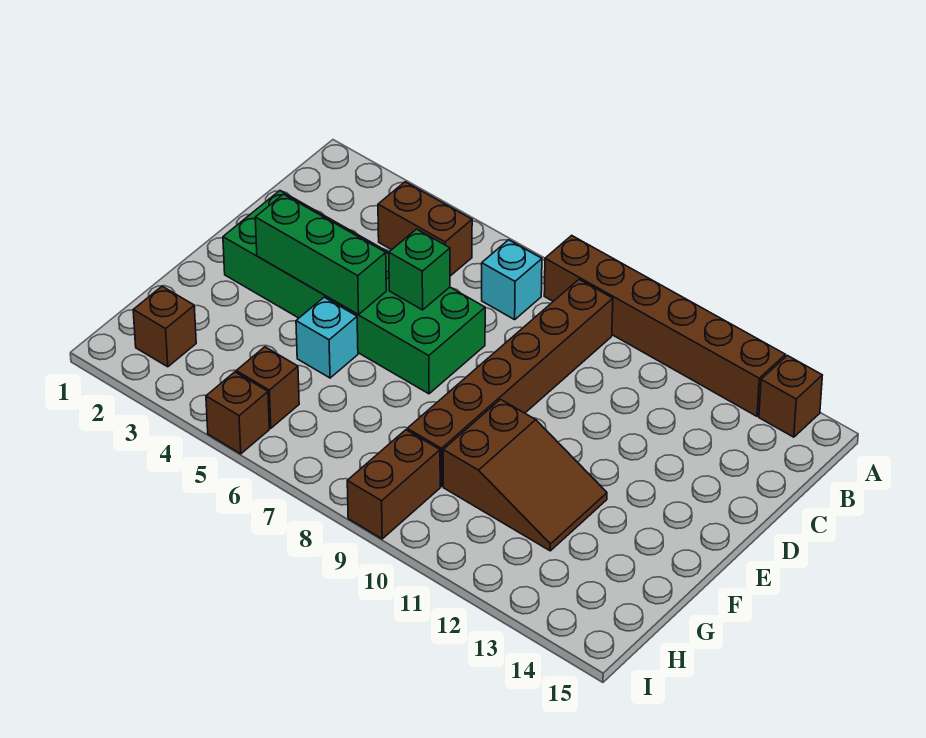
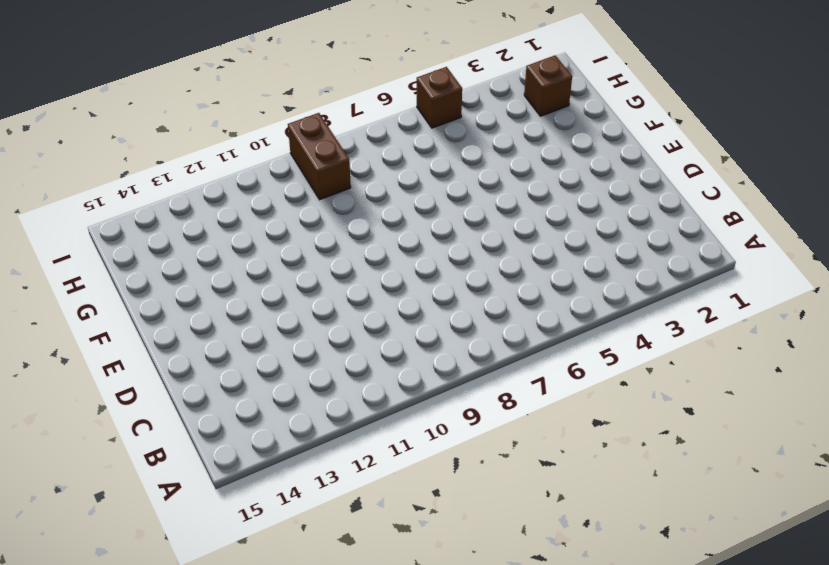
none -> brown 1x6 brick [544,235,786,416]
none -> brown 1x1 brick [759,356,822,437]
none -> brown 1x2 brick [378,182,472,276]

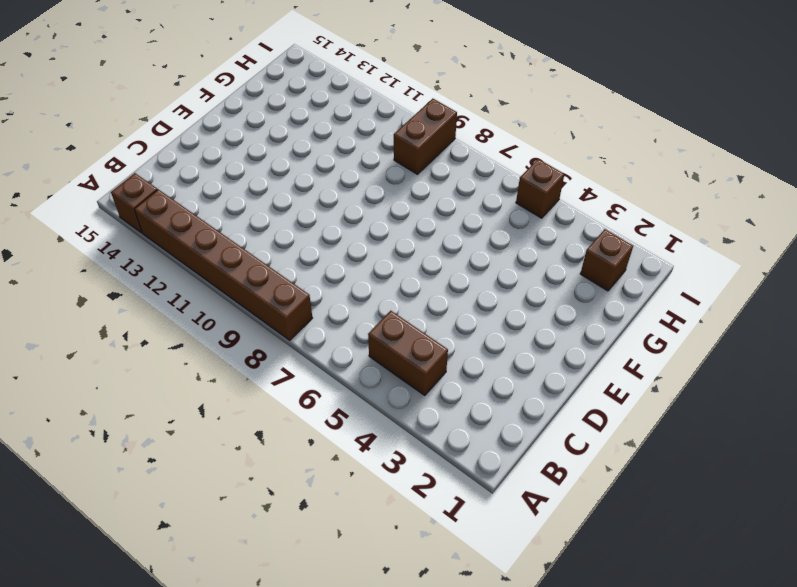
none -> cyan 1x1 brick [482,240,542,320]
none -> brown 1x6 brick [407,279,613,486]
none -> green 2x6 brick [223,191,485,394]

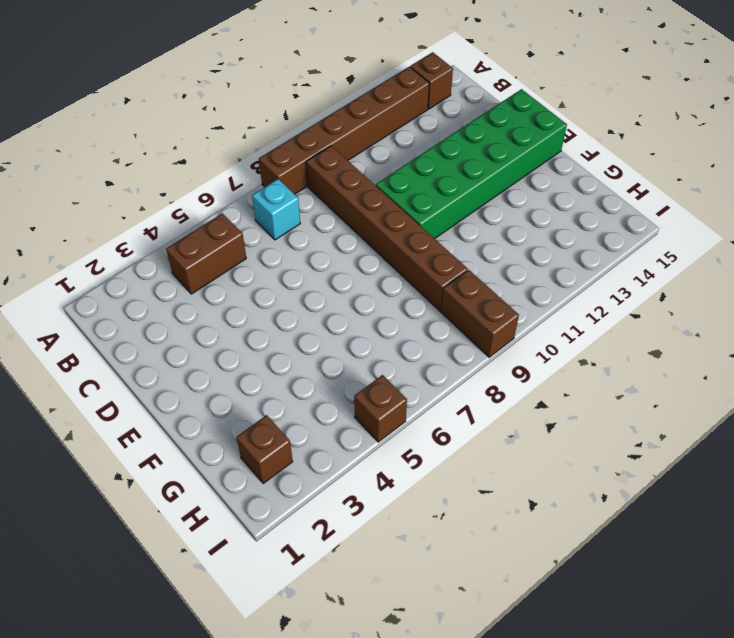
green 2x6 brick [376,89,567,239] -> green 2x6 brick moved to [223,191,485,394]
none -> cyan 1x1 brick [296,297,358,378]
none -> brown 2x3 slope [443,399,607,551]
none -> brown 1x1 brick [236,347,299,428]

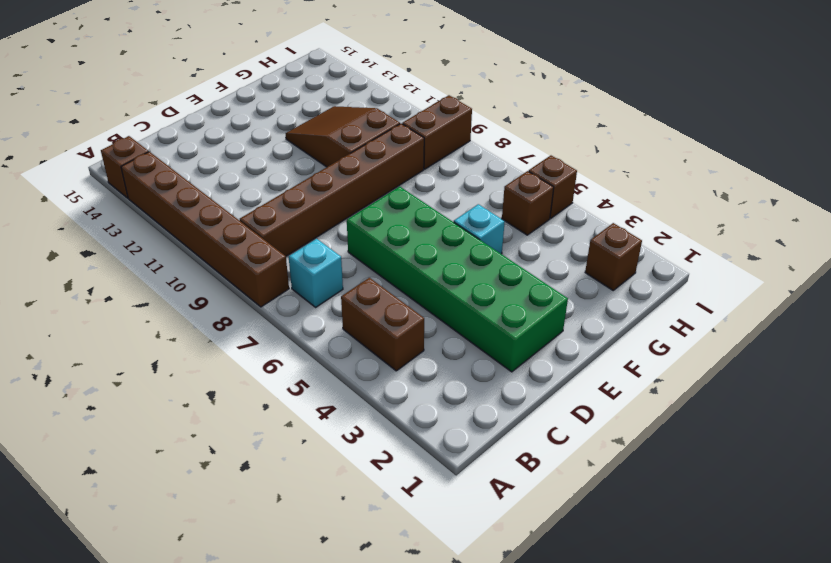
none -> green 1x1 brick [389,229,450,310]
none -> green 1x3 brick [255,194,386,314]

